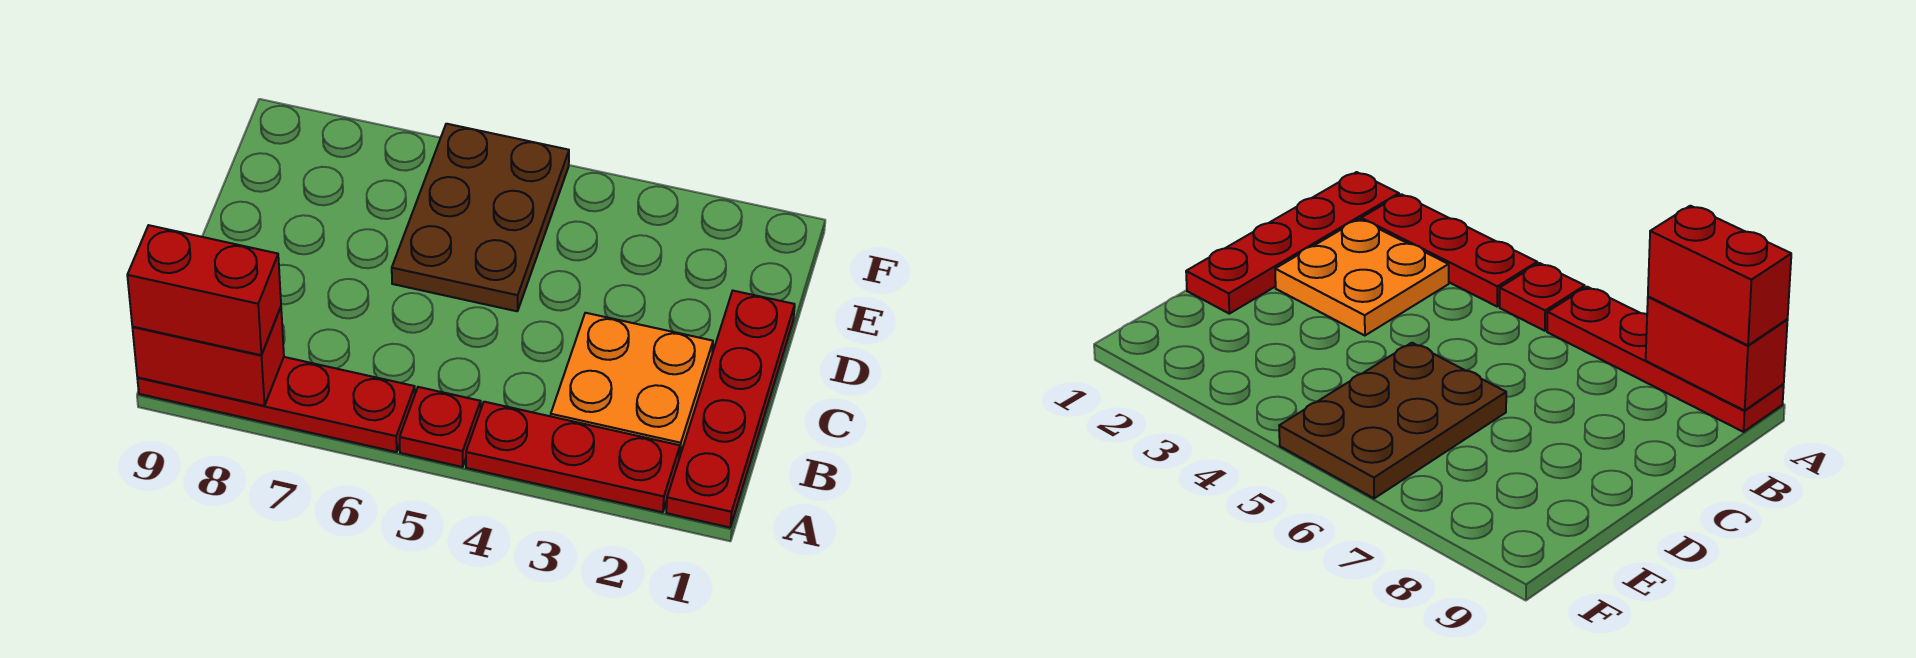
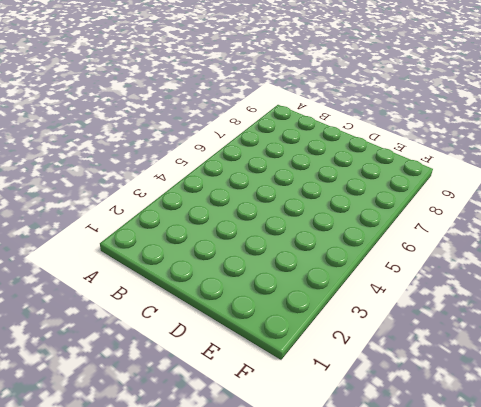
none -> red 1x4 plate [666,291,795,527]
none -> red 1x3 plate [466,402,680,512]

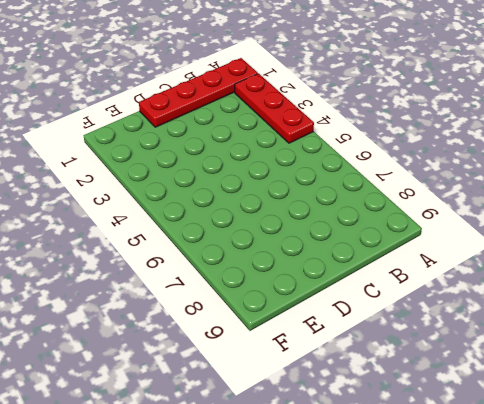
none -> red 1x1 plate [400,387,481,467]
none -> red 1x4 plate [137,357,415,452]

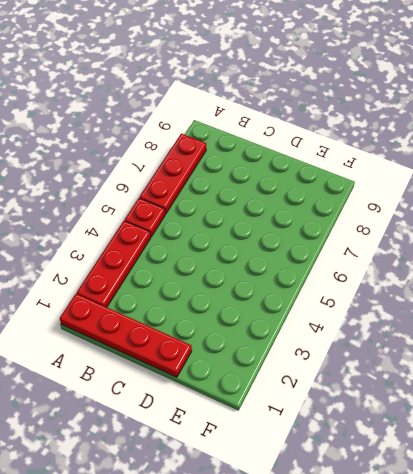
red 1x3 plate [140,134,206,214] -> red 1x4 plate [137,357,415,452]
none -> orange 2x2 plate [551,313,713,458]
none -> brown 2x3 plate [392,124,569,311]

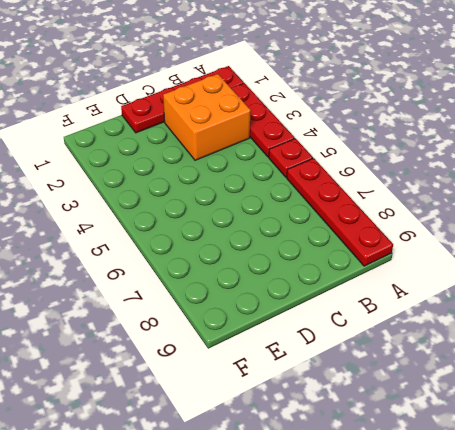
orange 2x2 brick [163,74,251,160] -> orange 2x2 plate [551,313,713,458]
none -> brown 2x3 plate [392,124,569,311]
none -> red 1x2 brick [132,307,284,406]

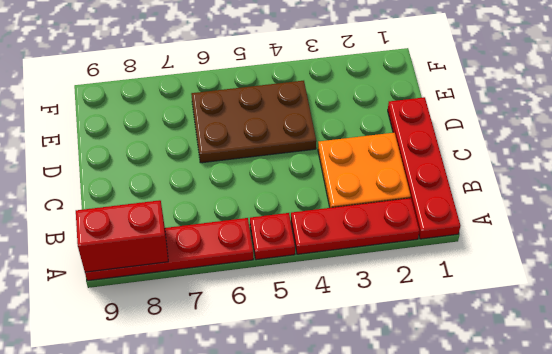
brown 2x3 plate [191,81,316,163] -> brown 2x3 plate turned to [392,124,569,311]
none -> red 1x2 brick [127,225,281,355]

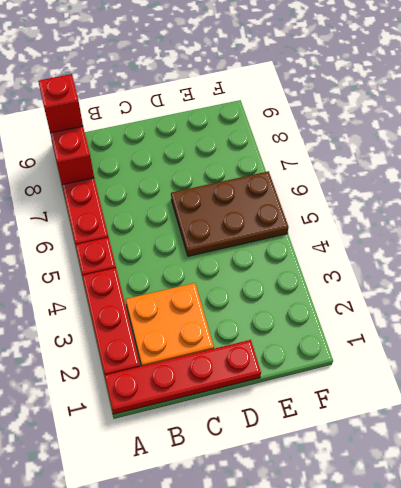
red 1x1 brick [38,74,83,133] -> red 1x2 brick [127,225,281,355]

